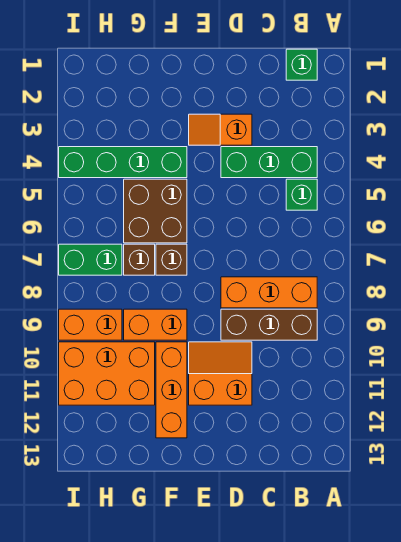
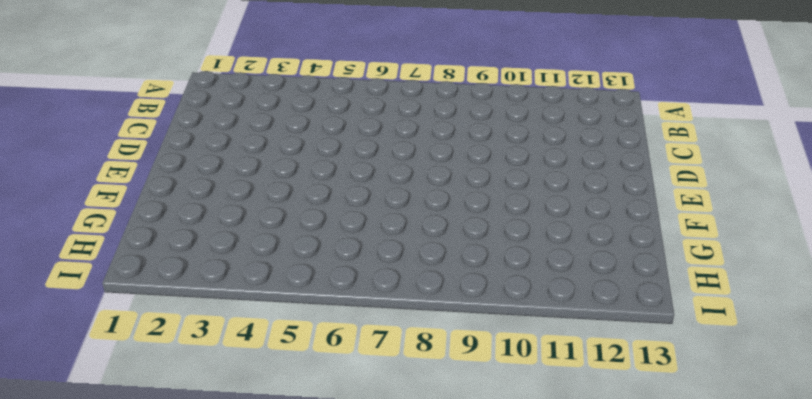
none -> green 1x1 brick [286,49,317,80]
none -> green 1x3 brick [221,147,317,178]
none -> green 1x1 brick [286,179,317,210]

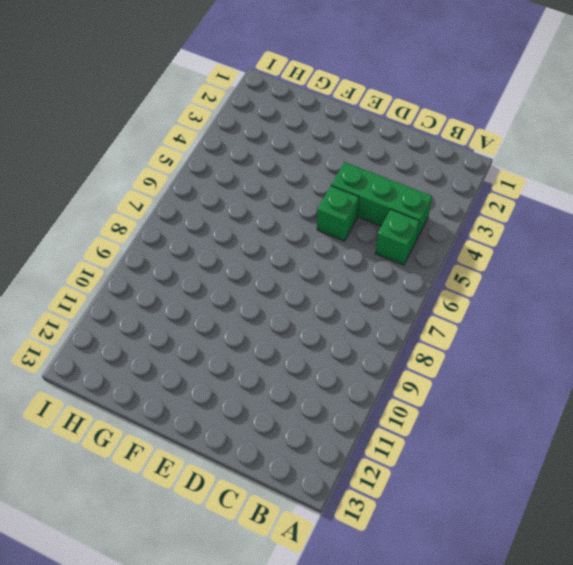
green 1x1 brick [317,186,359,241] -> green 1x1 brick moved to [286,49,317,80]
none -> orange 1x3 brick [221,277,317,308]
none -> brown 1x3 brick [221,309,317,340]
none -> orange 1x2 slope [189,114,252,145]

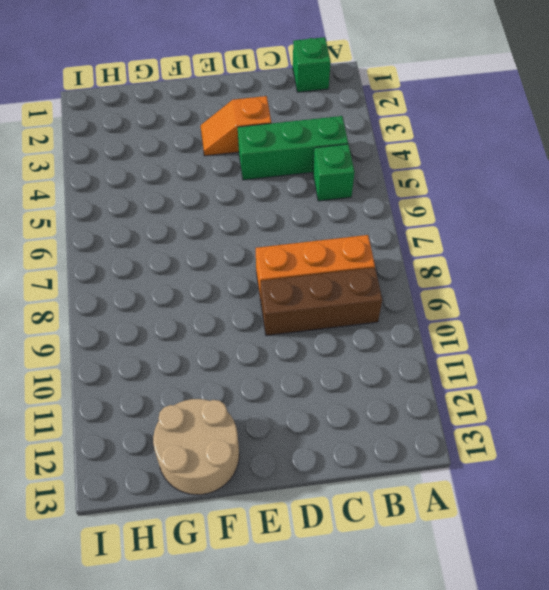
tan 2x2 round brick [153,399,239,495] -> orange 1x3 brick [156,342,187,438]
none -> orange 2x2 slope [189,342,252,405]
none -> green 1x4 brick [59,147,187,178]
none -> brown 2x2 brick [124,179,187,243]

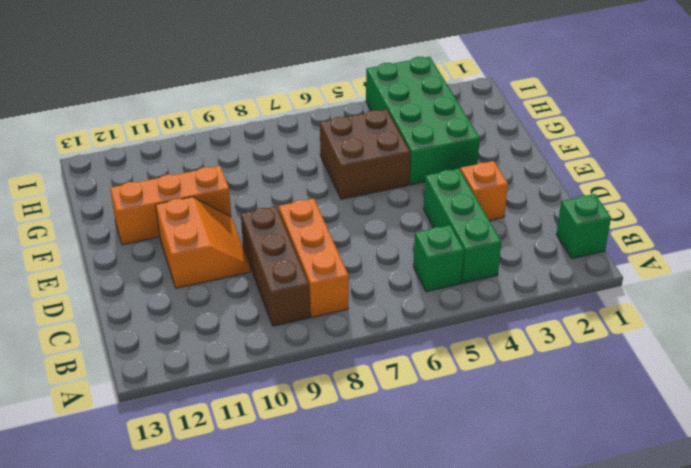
green 2x4 brick [366,57,480,185] -> green 1x4 brick [59,147,187,178]
none -> brown 1x1 brick [156,244,187,275]
none -> orange 1x2 brick [124,309,187,340]
none -> brown 1x1 brick [124,244,155,275]

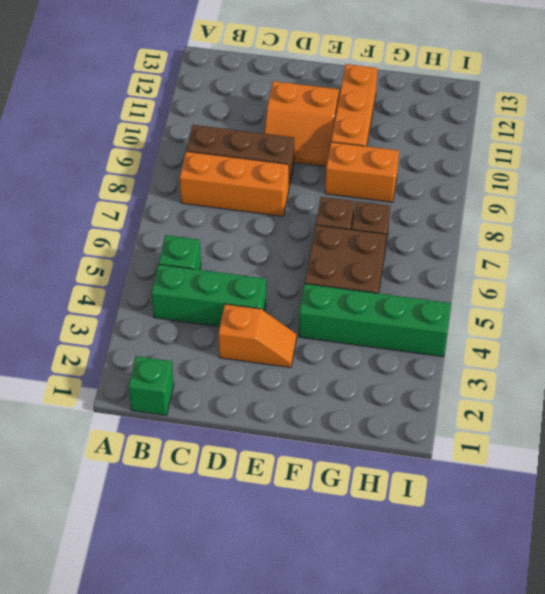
none -> orange 2x3 brick [59,342,155,405]
none -> green 1x2 brick [59,244,122,275]
none -> orange 1x2 brick [59,309,122,340]

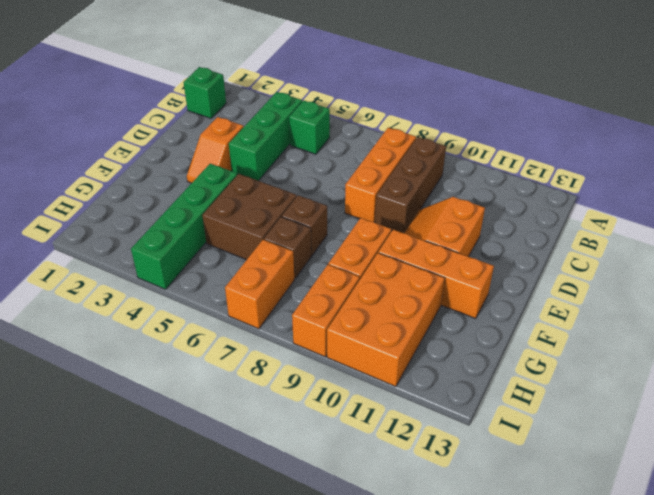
orange 1x2 brick [225,240,294,329] -> green 1x2 brick [59,244,122,275]

